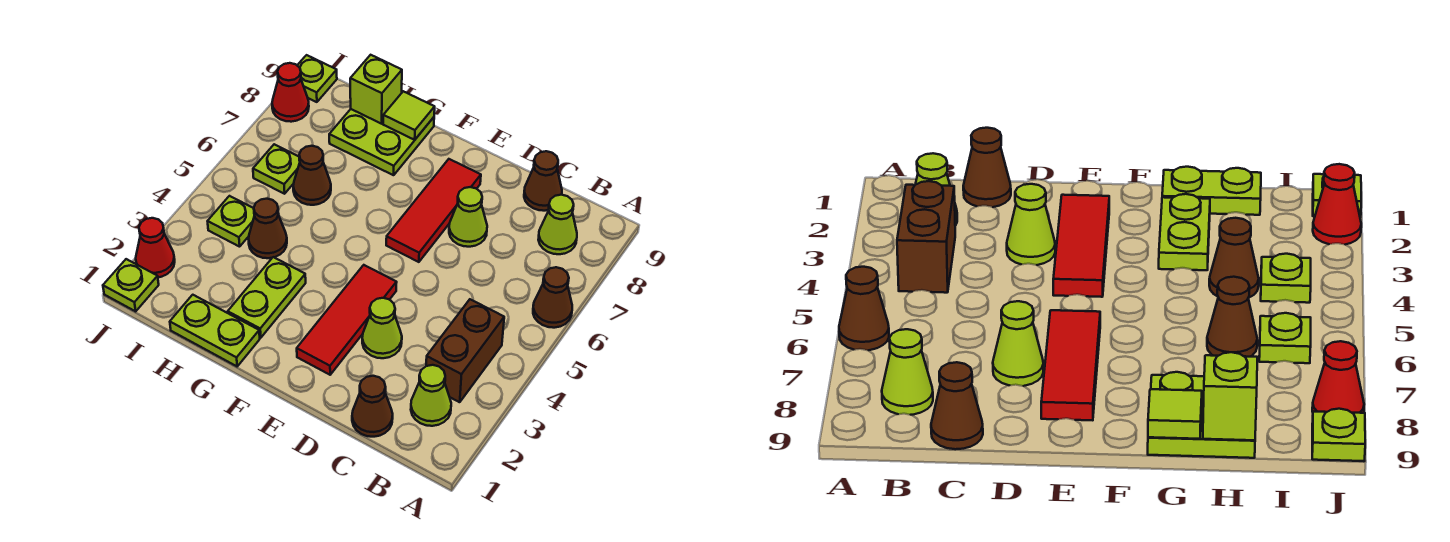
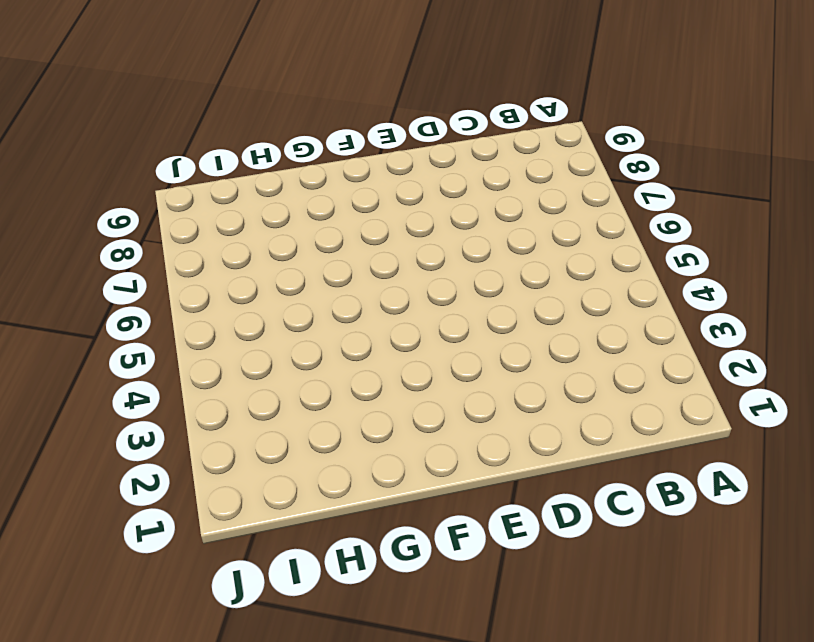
none -> brown 1x1 cone [533,267,572,328]
none -> lime 1x1 cone [411,365,451,426]
none -> brown 1x2 brick [426,299,504,402]

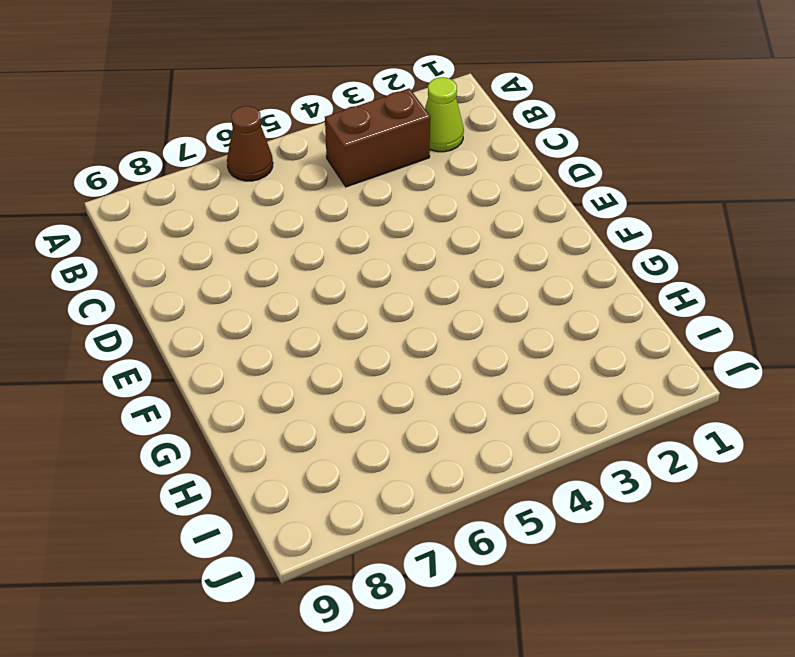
none -> lime 1x1 cone [538,195,577,254]
none -> brown 1x1 cone [352,376,393,437]
none -> brown 1x1 cone [524,151,562,211]

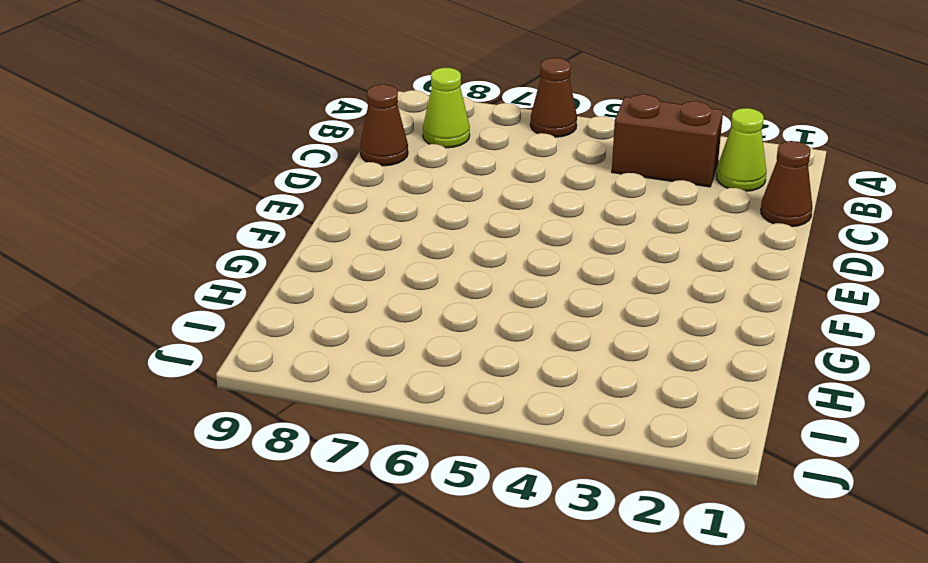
none -> lime 1x1 cone [362,298,402,358]
none -> lime 1x1 cone [449,187,487,247]
none -> red 1x3 tile [297,265,397,375]

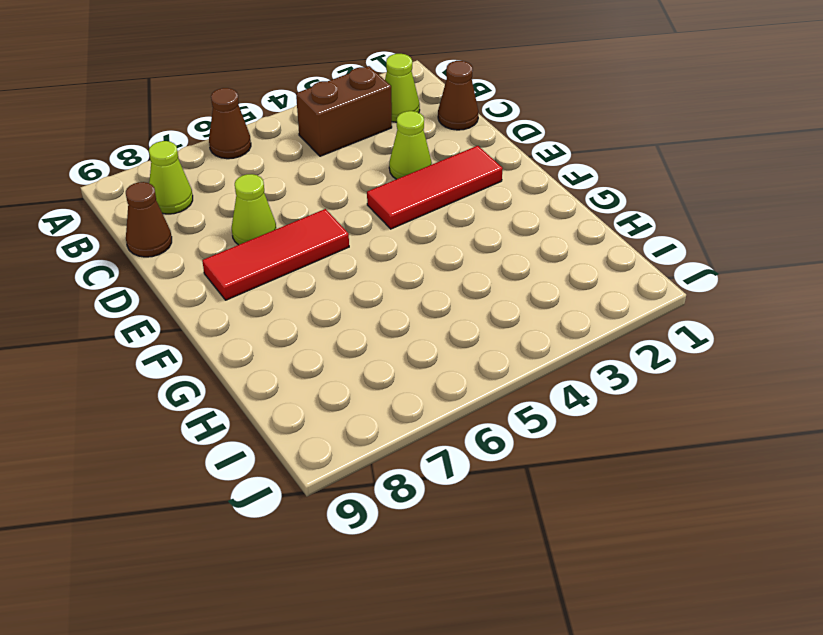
none -> lime 1x2 plate [170,295,260,366]
none -> lime 1x2 plate [228,257,306,338]
none -> lime 2x2 plate [329,109,434,175]

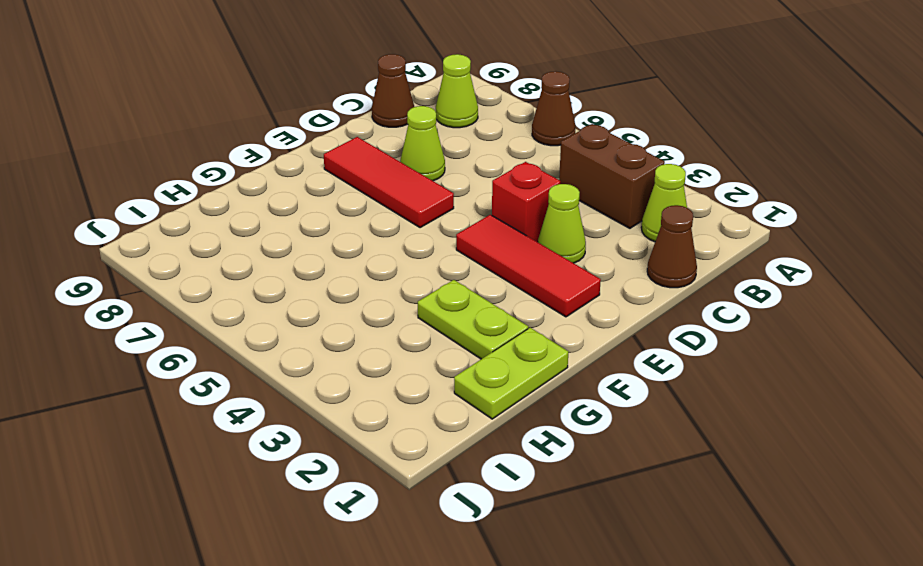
red 1x1 brick [492,162,560,242] -> none
none -> lime 2x2 plate [329,109,434,175]
none -> brown 1x1 cone [248,199,287,258]
none -> brown 1x1 cone [293,146,331,205]

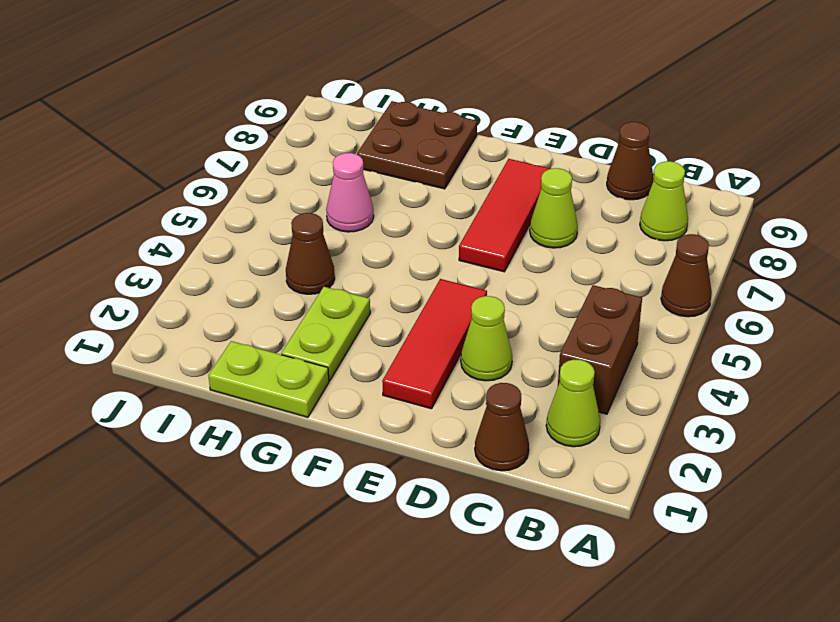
brown 2x2 plate [357,101,477,189] -> lime 2x2 plate [329,109,434,175]
pink 1x1 cone [326,153,374,232] -> brown 1x1 cone [293,146,331,205]
none -> lime 1x1 plate [208,196,255,247]
none -> lime 1x1 plate [253,144,300,194]
none -> lime 1x1 plate [103,259,159,311]

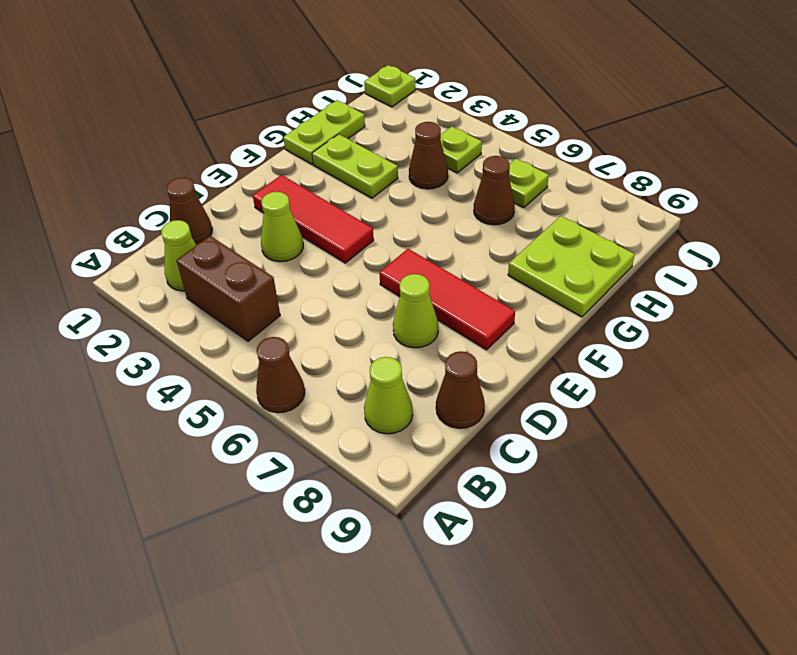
none -> red 1x1 cone [136,218,175,277]
none -> red 1x1 cone [272,63,309,122]
none -> lime 1x1 plate [297,55,337,102]

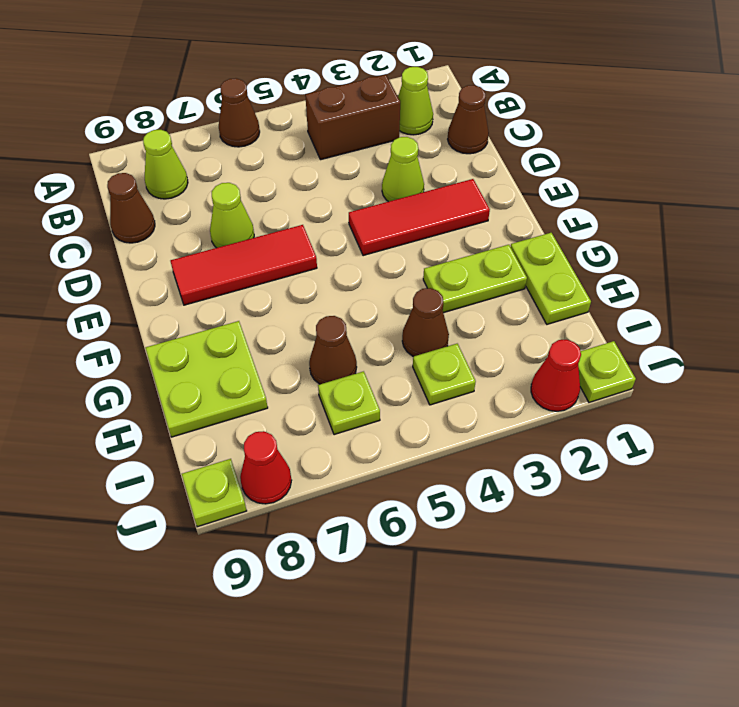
none -> lime 1x1 tile [383,91,435,140]
none -> lime 1x1 brick [350,55,402,124]

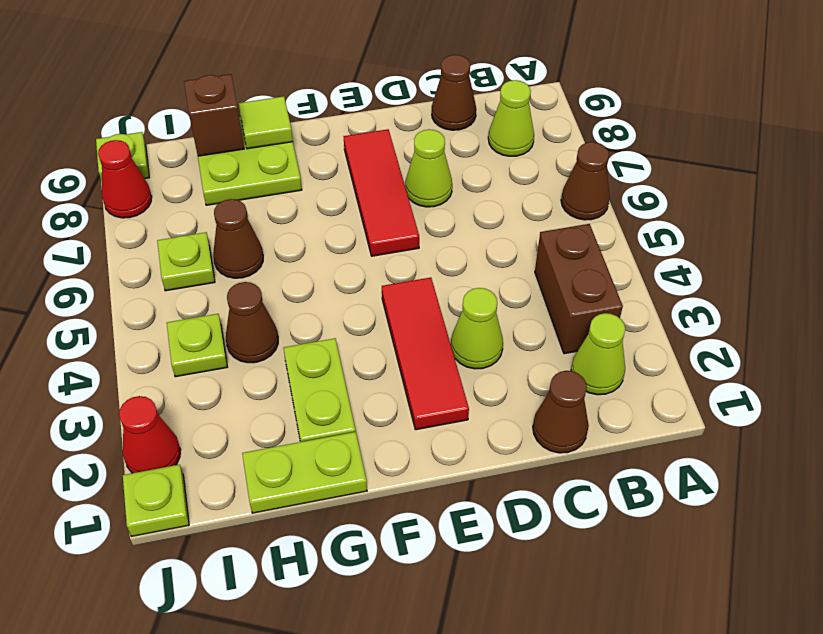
brown 1x1 brick [184,74,244,156] -> lime 1x1 brick [350,55,402,124]

